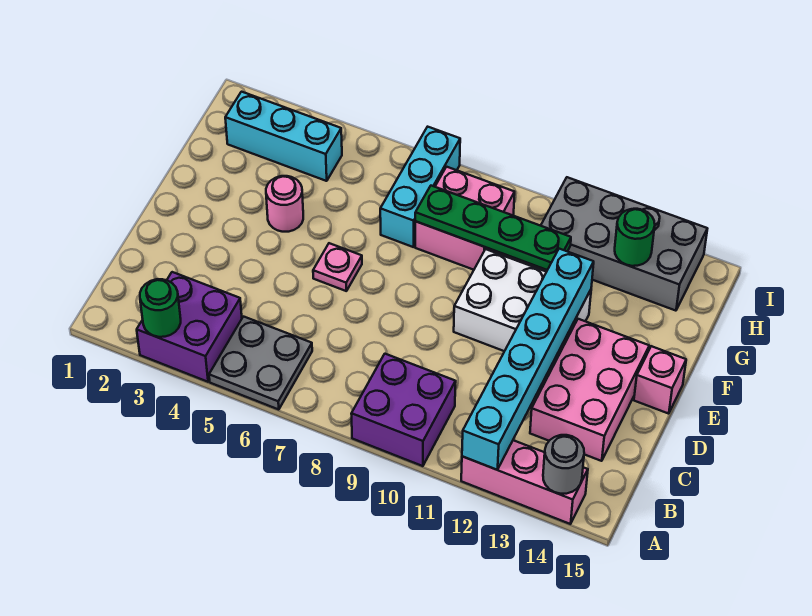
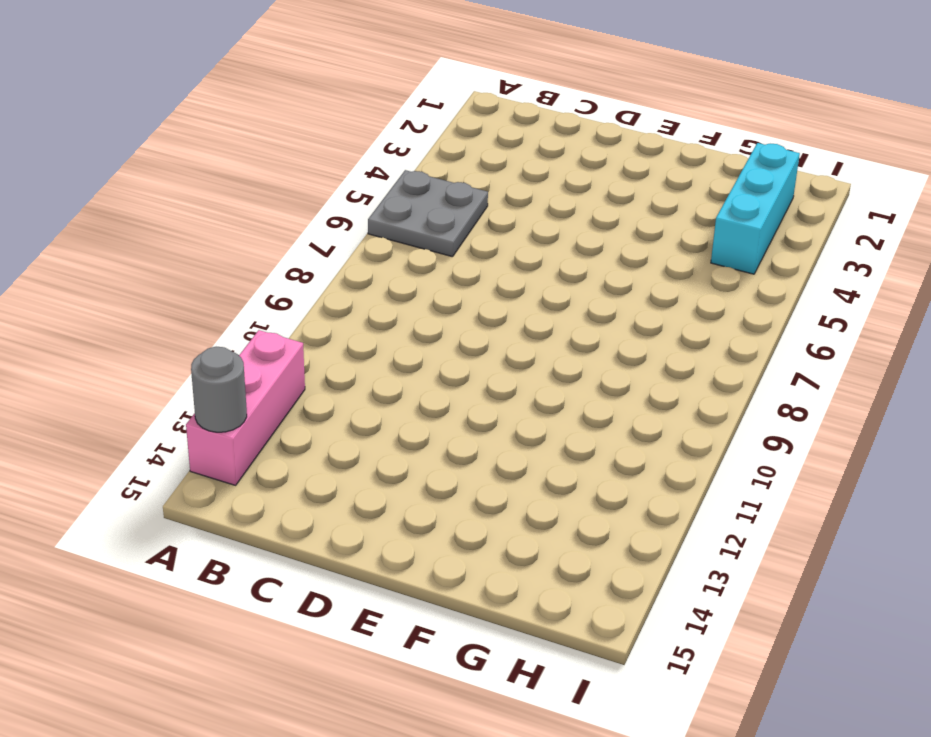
none -> purple 2x2 brick [137,272,242,382]
none -> purple 2x2 brick [351,354,456,466]
none -> pink 2x3 brick [530,319,649,461]

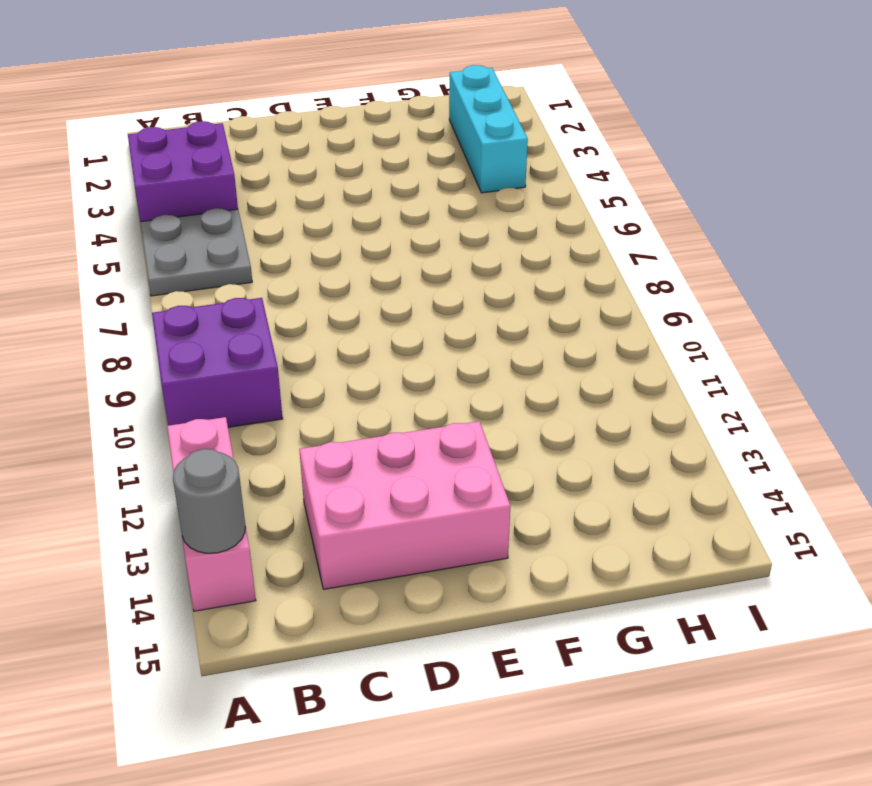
none -> pink 1x1 plate [313,243,362,291]
none -> white 2x3 brick [454,249,591,369]
none -> pink 1x1 brick [634,346,686,414]

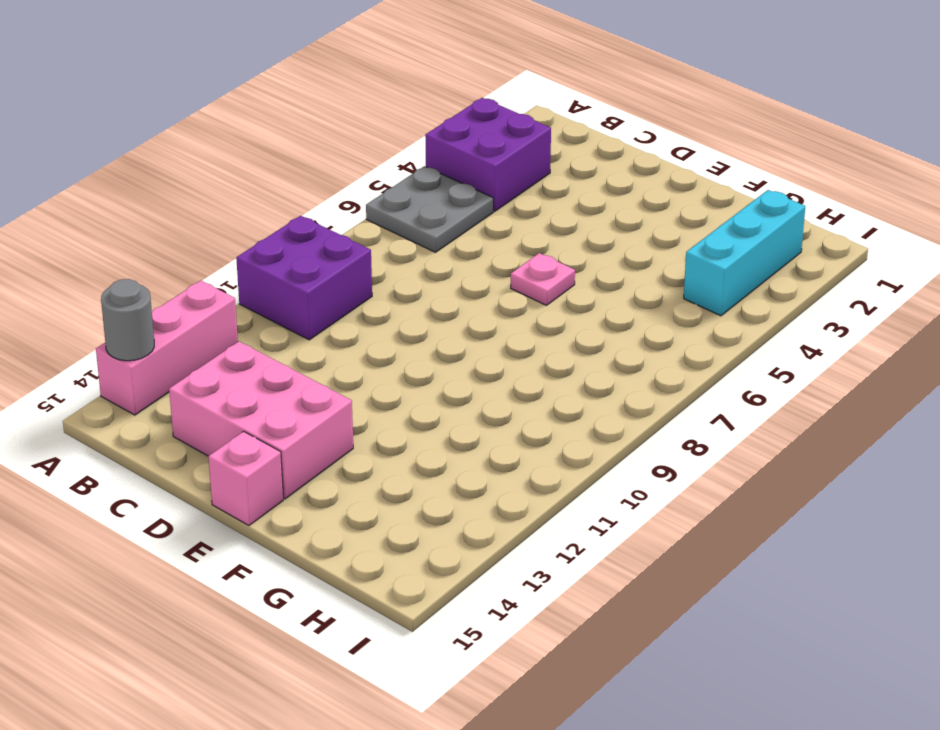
none -> white 2x3 brick [454,249,591,369]
none -> pink 1x1 round brick [266,176,303,232]
none -> cyan 1x3 brick [380,127,460,247]

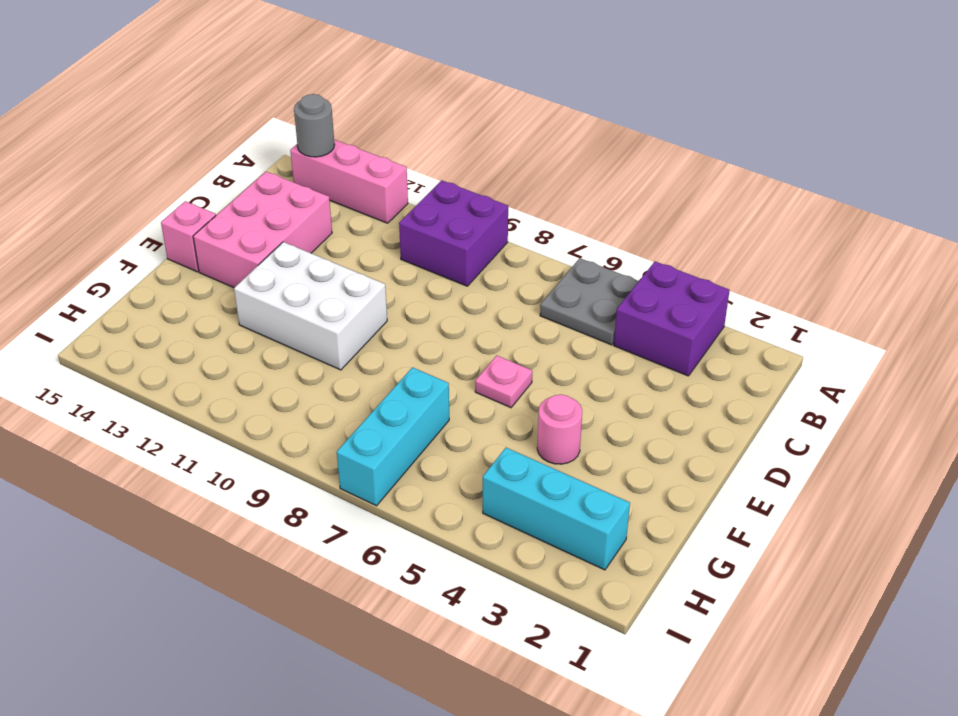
none -> pink 2x2 brick [415,167,515,270]
none -> grey 2x4 brick [541,177,707,311]
none -> green 1x1 round brick [140,279,181,337]

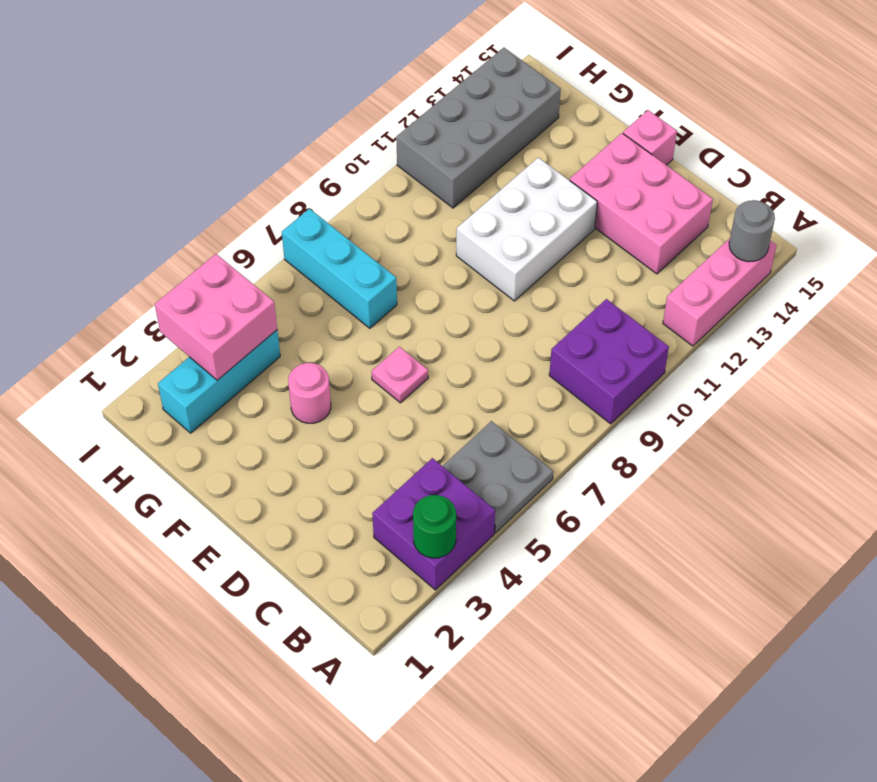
pink 2x2 brick [155,254,277,380] -> pink 2x2 brick moved to [415,167,515,270]
none -> cyan 1x6 brick [462,249,594,470]
none -> green 1x4 plate [415,186,571,270]
none -> green 1x1 round brick [615,209,655,266]

